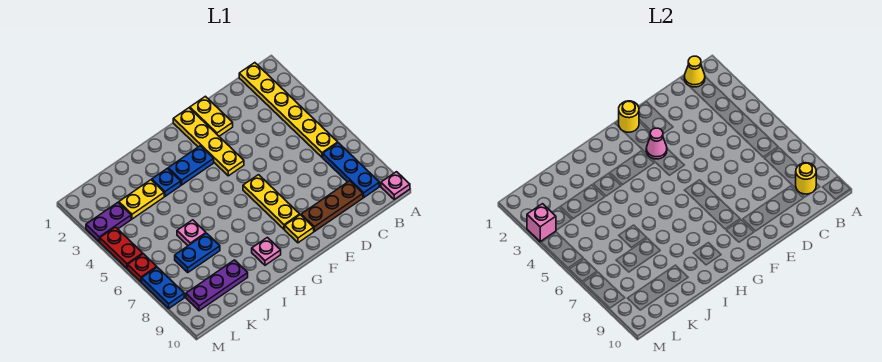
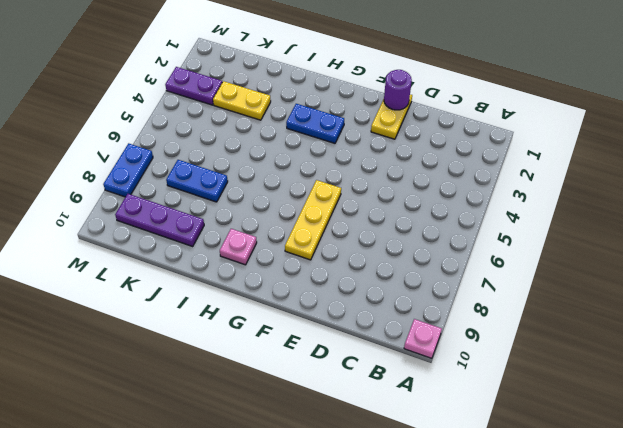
purple 1x1 round brick [384,70,412,110] -> none
none -> yellow 1x6 plate [239,63,338,157]
none -> blue 1x3 plate [323,143,379,197]
none -> brown 1x3 plate [301,181,363,231]

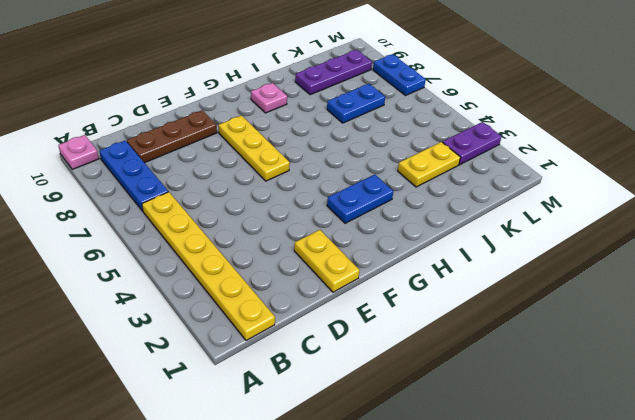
none -> yellow 1x4 plate [173,108,244,176]
none -> yellow 1x1 plate [285,215,314,243]
none -> blue 1x1 plate [152,168,181,196]

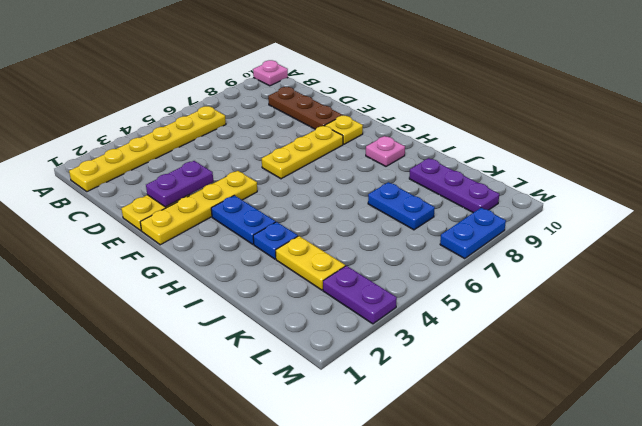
purple 1x2 plate [146,161,213,207] -> none
none -> blue 1x3 plate [323,143,379,197]
none -> pink 1x1 plate [177,220,206,246]
none -> red 1x2 plate [100,227,143,268]

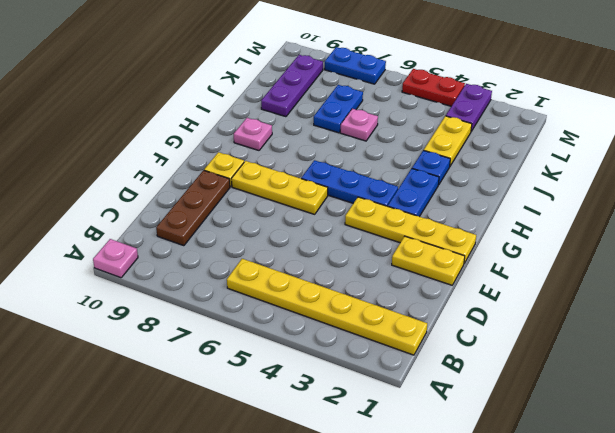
blue 1x3 plate [301,160,398,206] -> blue 1x3 plate moved to [323,143,379,197]
none -> red 1x1 plate [128,254,157,282]
none -> yellow 1x1 cone [684,56,705,87]
none -> yellow 1x1 round brick [796,163,816,194]

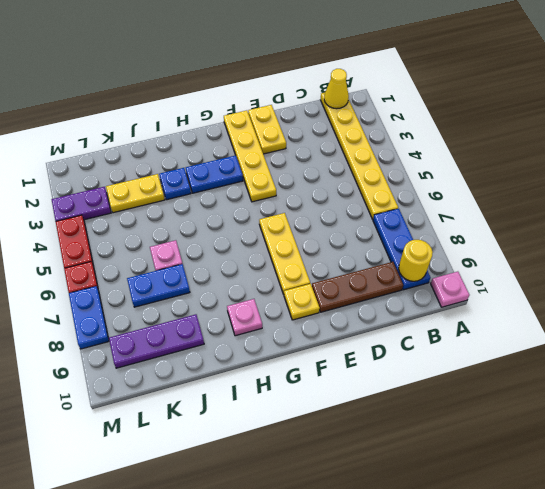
none -> yellow 1x1 round brick [619,101,639,132]
none -> pink 1x1 cone [646,128,667,159]
none -> pink 1x1 brick [527,204,556,242]

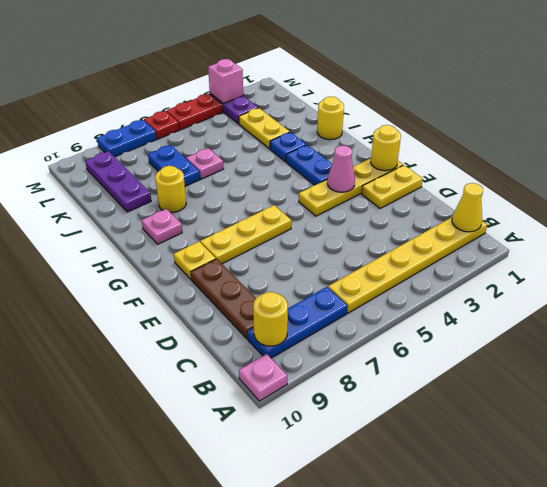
yellow 1x1 round brick [317,97,344,140] -> none
yellow 1x1 round brick [155,166,186,212] -> none

